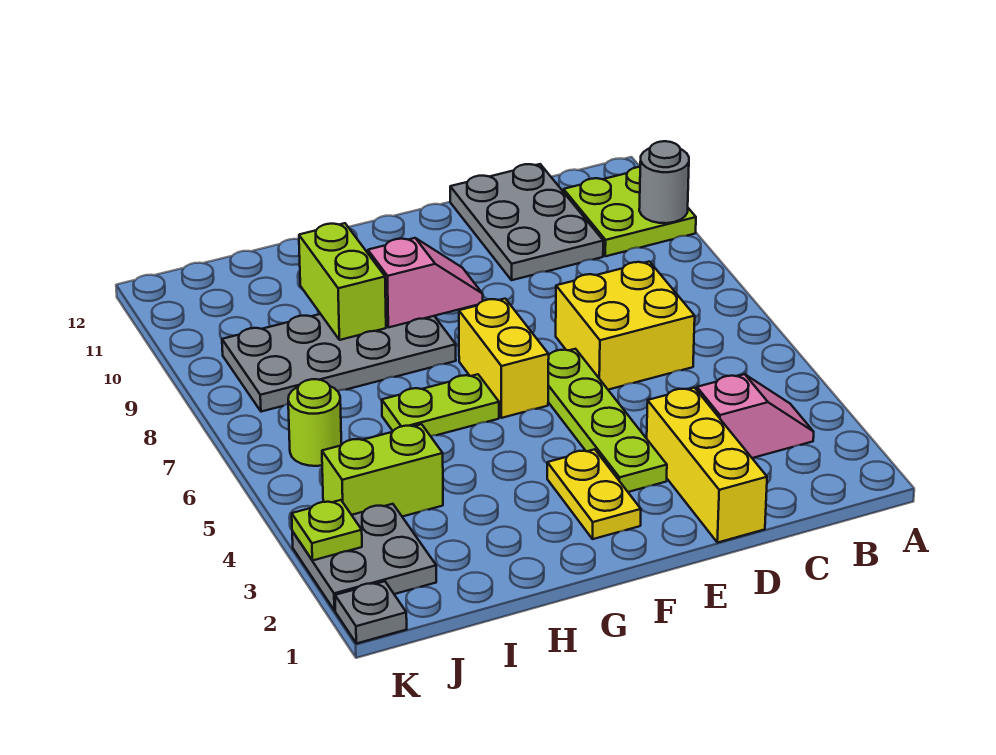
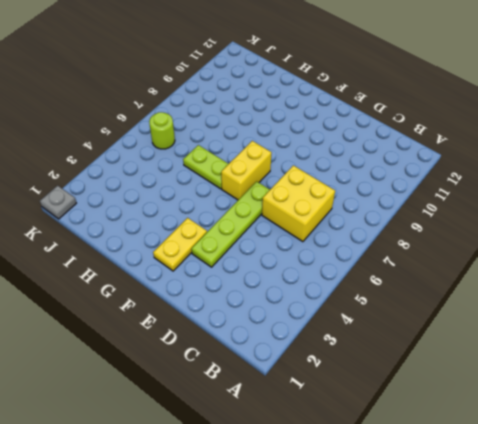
none -> lime 2x2 plate [564,167,696,256]
none -> pink 1x2 slope [697,374,814,458]
none -> grey 2x3 plate [450,164,603,280]

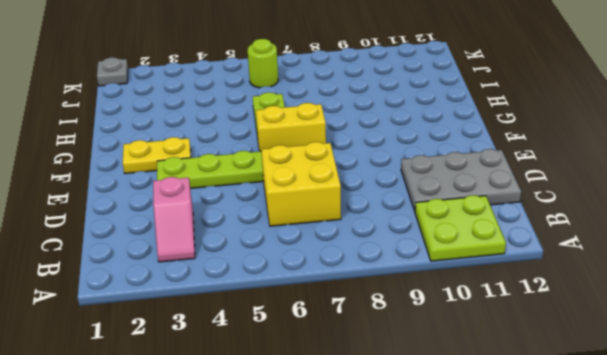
none -> yellow 1x3 brick [647,388,767,543]
none -> grey 2x4 plate [222,314,456,412]
none -> lime 1x2 brick [322,424,443,517]

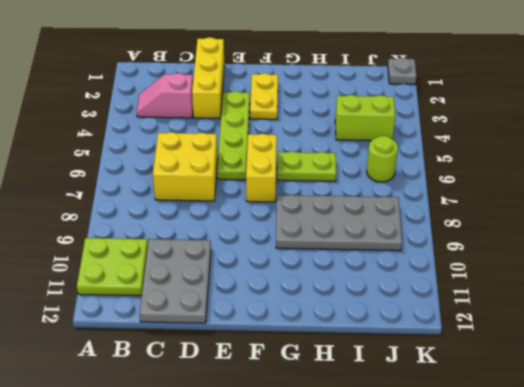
none -> grey 2x2 plate [292,504,436,611]
none -> grey 1x1 round brick [639,141,689,223]
none -> pink 1x2 slope [368,238,483,327]

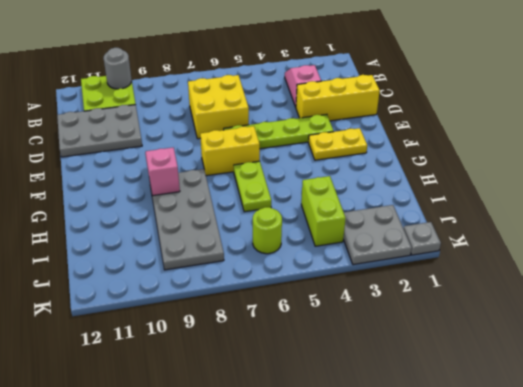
none -> lime 1x2 brick [299,223,386,340]
none -> lime 1x1 plate [292,500,362,561]

